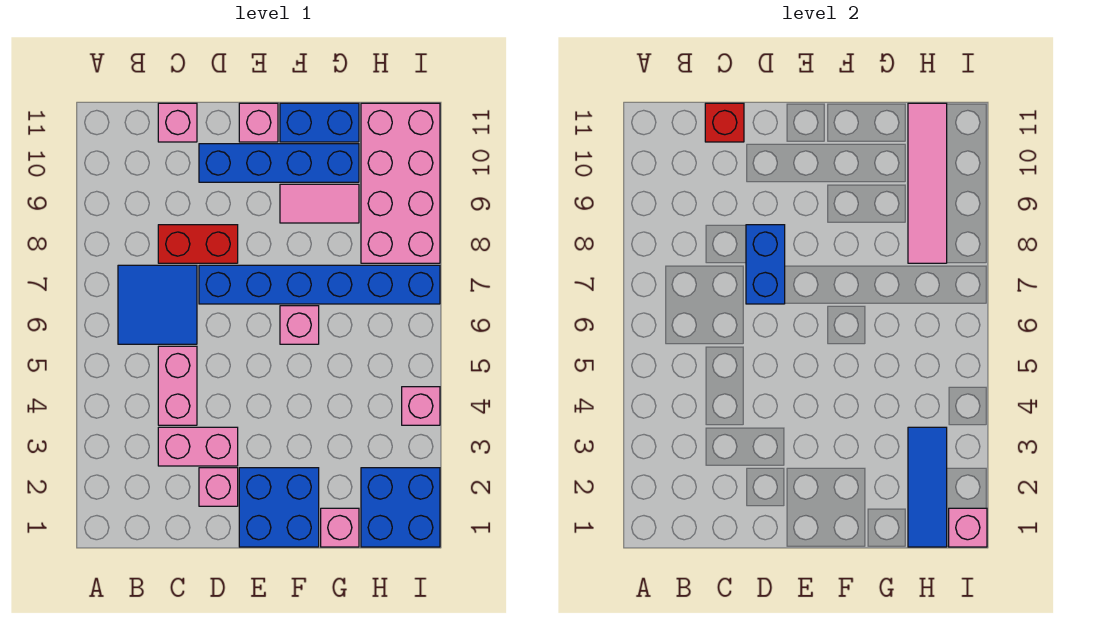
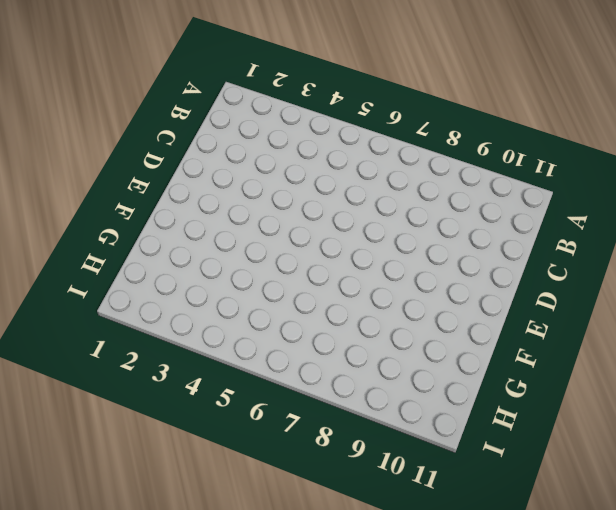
none -> blue 2x2 tile [118,265,197,344]
none -> pink 1x2 brick [158,427,238,466]
none -> pink 1x2 brick [158,346,197,425]

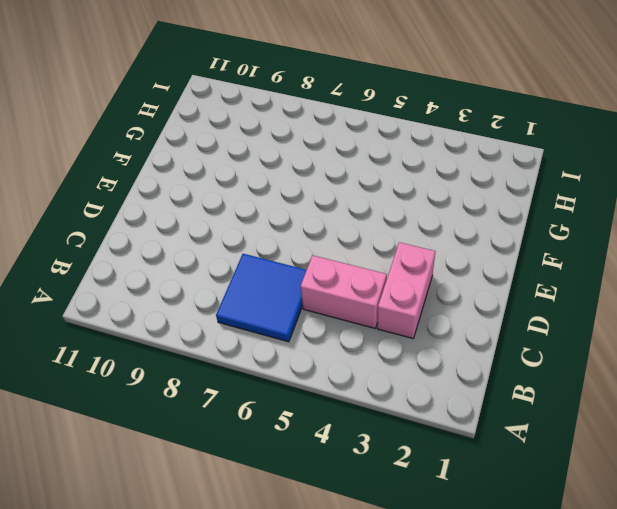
none -> red 1x2 brick [158,225,238,263]
none -> pink 1x1 brick [158,103,197,142]
none -> pink 1x1 brick [199,468,238,506]

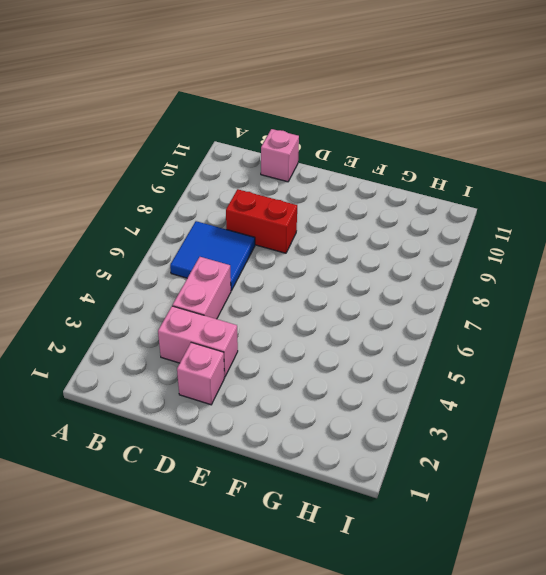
none -> blue 1x6 brick [199,265,440,304]
none -> blue 1x4 brick [199,144,359,182]
none -> blue 2x2 brick [239,468,319,547]

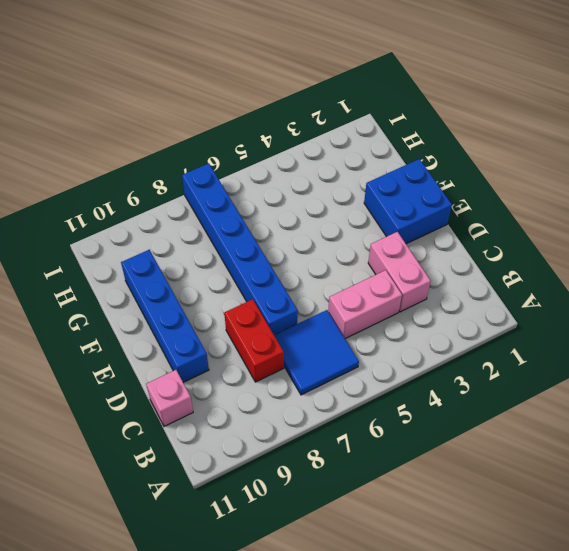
none -> pink 1x1 brick [199,468,238,506]
none -> pink 1x1 brick [239,103,278,142]
none -> pink 1x1 brick [280,306,319,344]

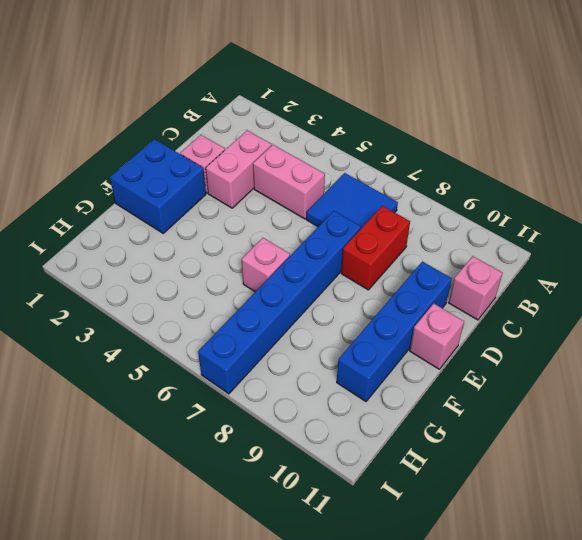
none -> pink 1x2 tile [280,184,359,223]
none -> blue 1x2 brick [280,103,359,142]
none -> pink 1x1 brick [321,508,359,547]

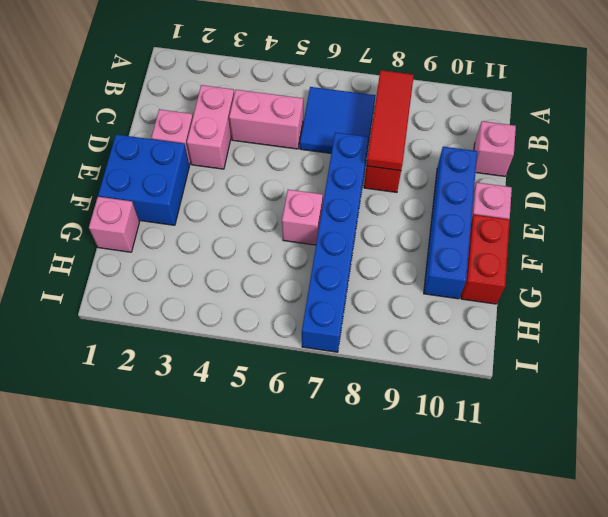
red 1x3 tile [367,70,414,171] -> blue 1x2 brick [746,225,785,304]
red 1x2 brick [461,215,510,304] -> blue 1x2 brick [280,103,359,142]
none -> pink 1x2 tile [280,184,359,223]
none -> blue 2x2 brick [361,468,440,547]
none -> pink 2x4 brick [361,103,440,263]

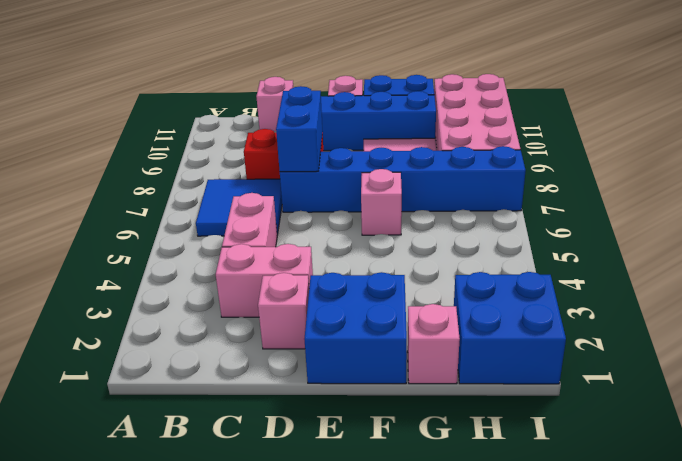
none -> pink 1x1 brick [402,387,440,425]
none -> red 1x1 brick [705,103,744,142]
none -> blue 1x3 tile [908,427,947,547]

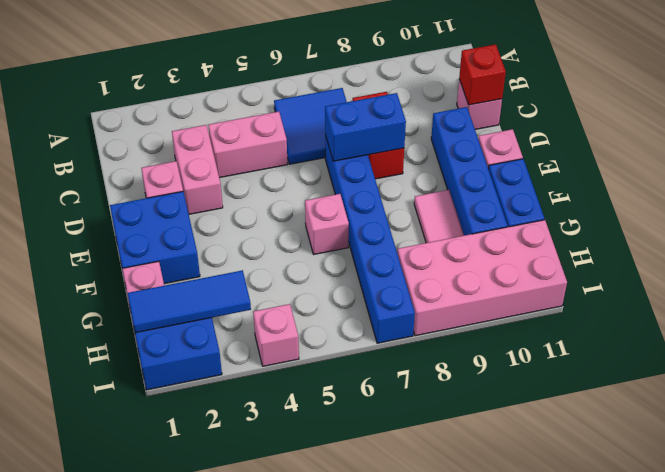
none -> pink 1x4 tile [908,103,947,263]
none -> pink 1x1 brick [949,508,987,547]

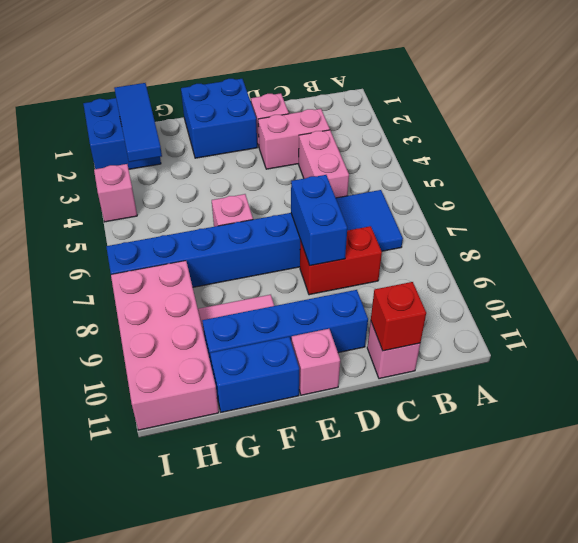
none -> pink 1x1 brick [321,508,359,547]
none -> pink 1x4 tile [908,103,947,263]
none -> pink 1x1 brick [949,508,987,547]

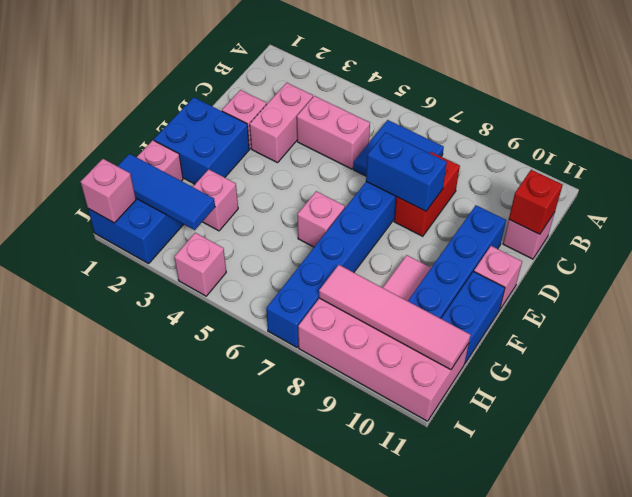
pink 1x1 brick [193,169,238,231] -> none

